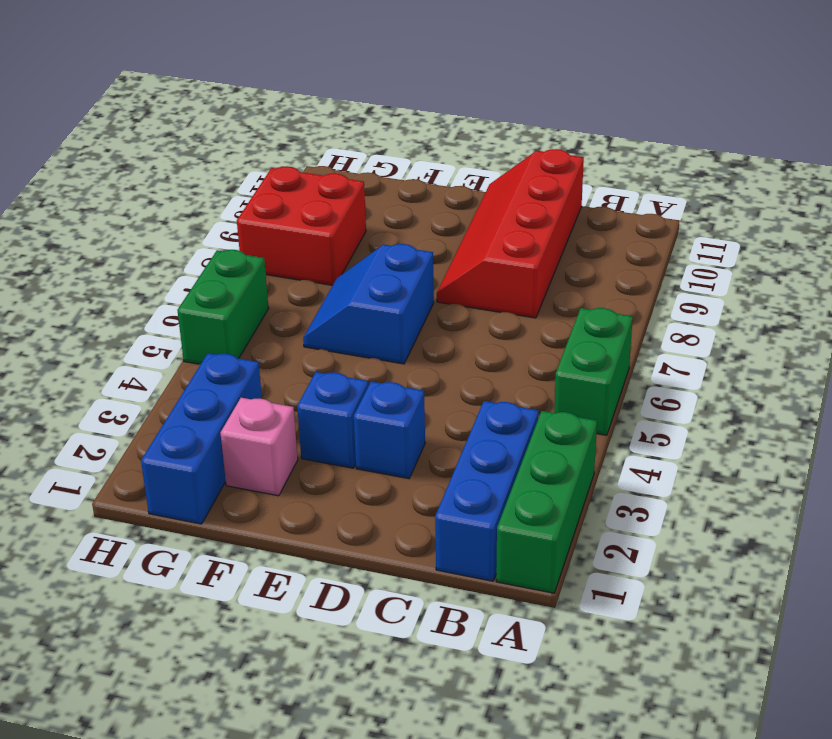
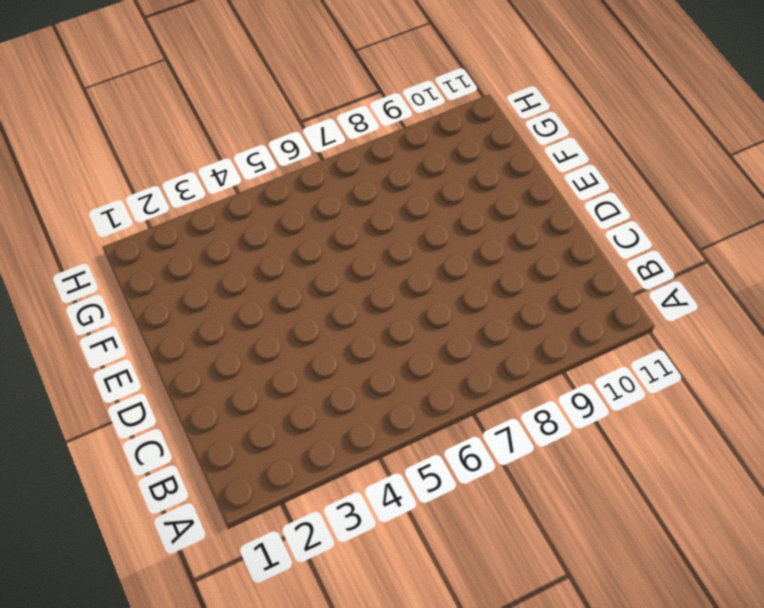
none -> green 1x3 brick [496,411,597,593]
none -> green 1x2 brick [554,308,633,435]

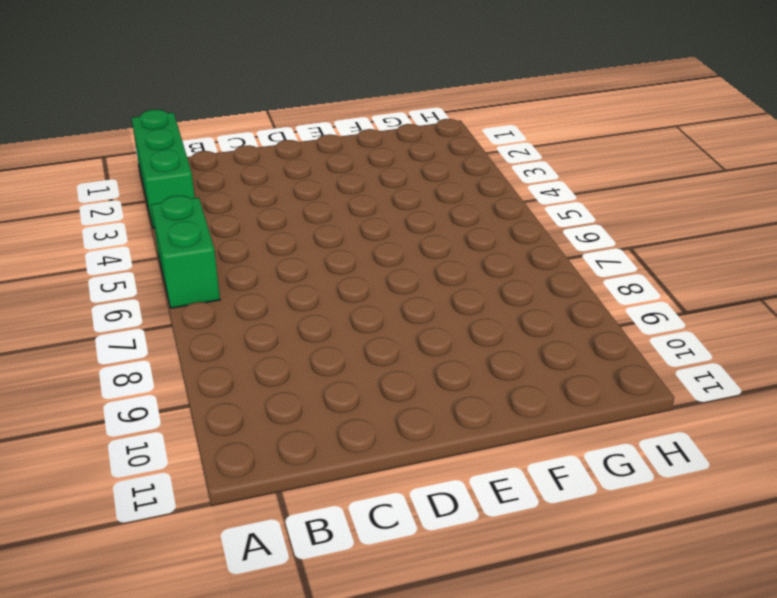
none -> blue 1x3 brick [435,401,539,581]
none -> red 2x4 slope [437,149,584,318]

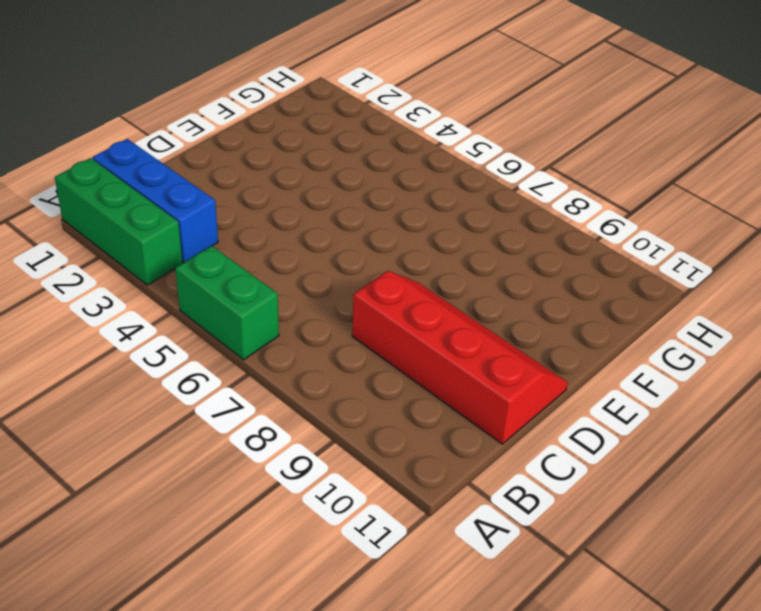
none -> blue 1x1 brick [354,381,425,479]
none -> blue 1x1 brick [297,372,368,468]

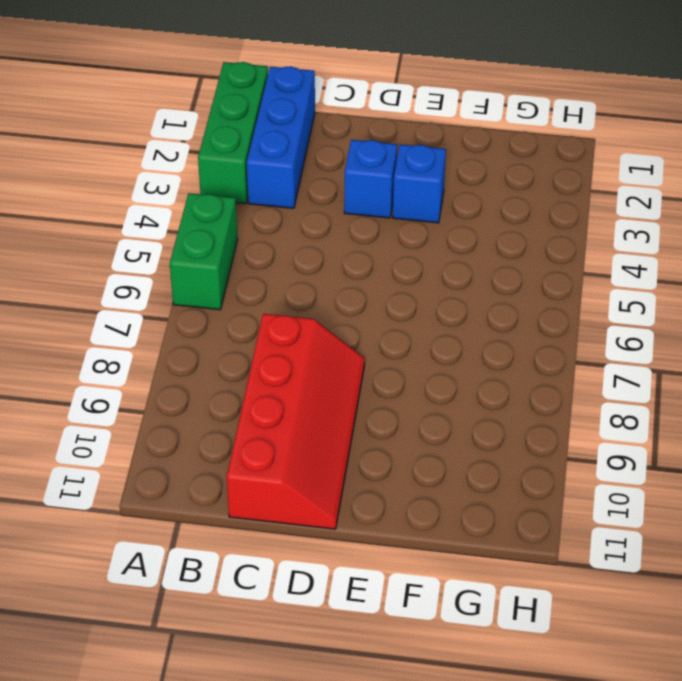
none -> blue 2x2 slope [303,244,434,364]
none -> pink 1x1 brick [221,398,298,496]

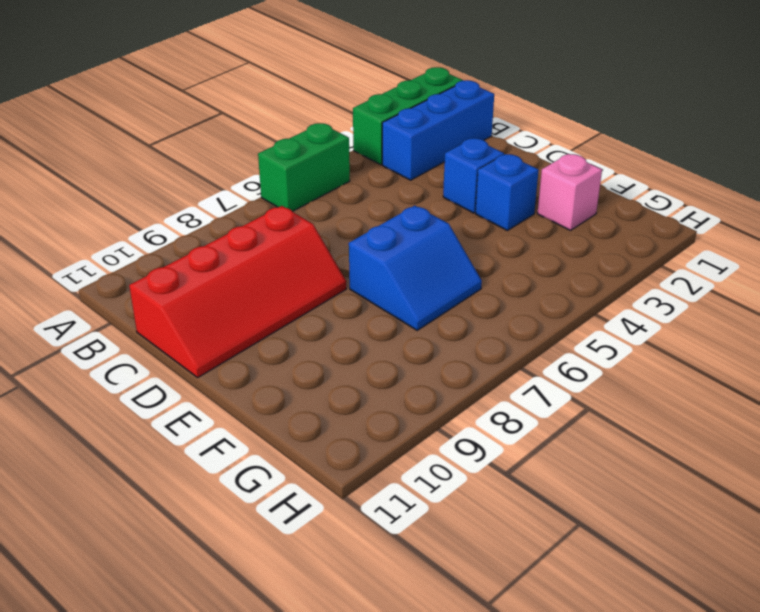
none -> blue 1x3 brick [141,353,262,524]
none -> red 2x2 brick [237,166,366,285]

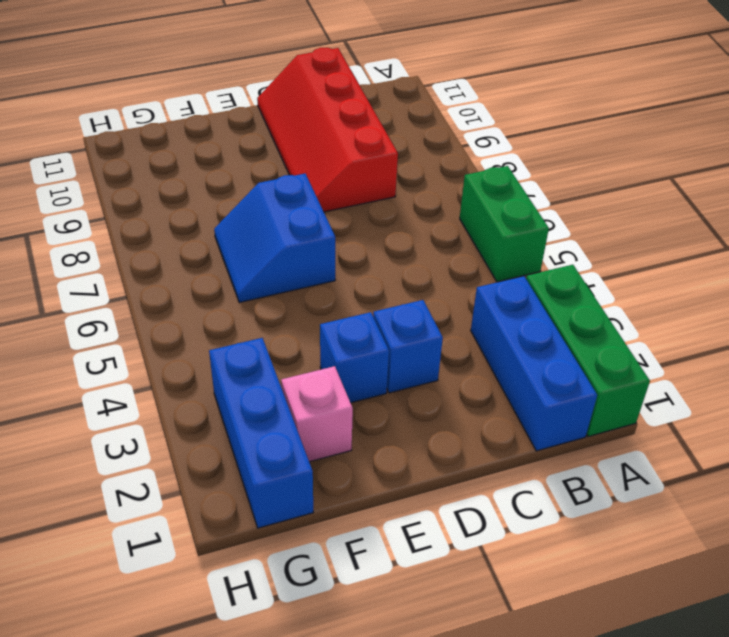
none -> red 2x2 brick [237,166,366,285]
none -> green 1x2 brick [177,250,269,364]

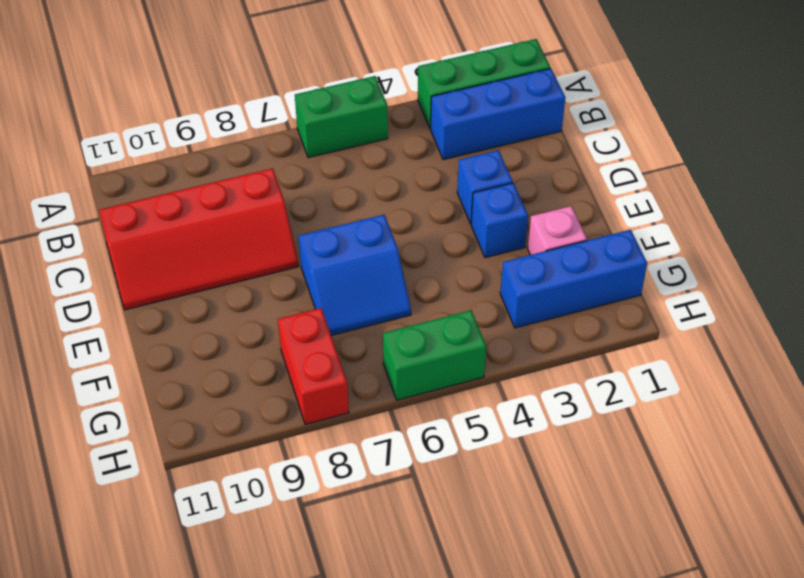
red 1x2 brick [278,308,349,425] -> red 2x2 brick [237,166,366,285]

